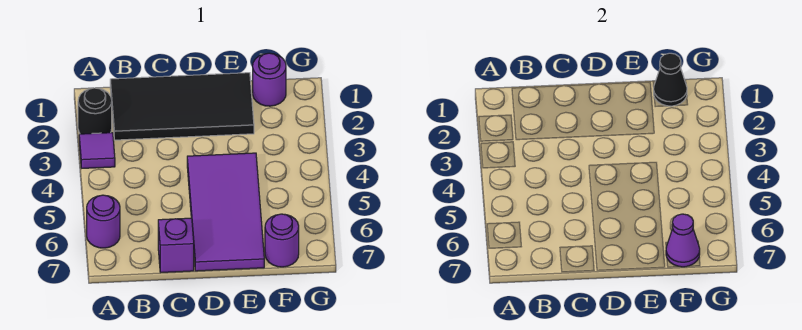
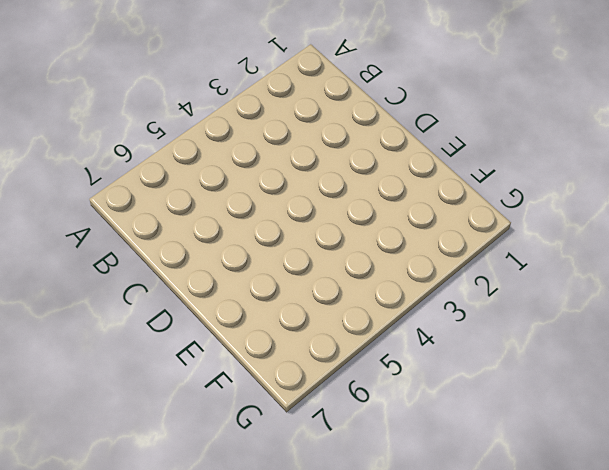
none -> black 1x1 round brick [78,88,112,134]
none -> purple 1x1 tile [79,133,115,168]

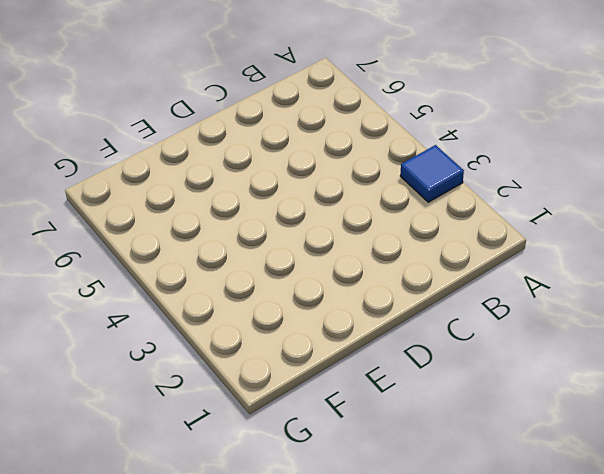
blue 1x1 tile [400,145,464,202] -> purple 1x1 tile [79,133,115,168]
none -> black 1x1 round brick [78,88,112,134]
none -> purple 1x1 round brick [87,195,120,248]

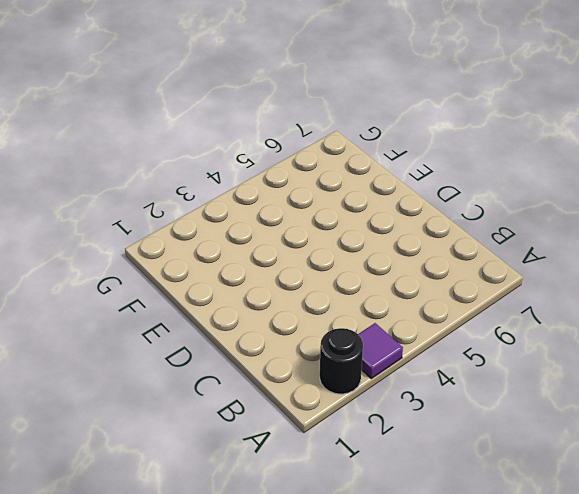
none -> purple 1x1 round brick [87,195,120,248]
none -> black 2x4 tile [110,73,254,140]

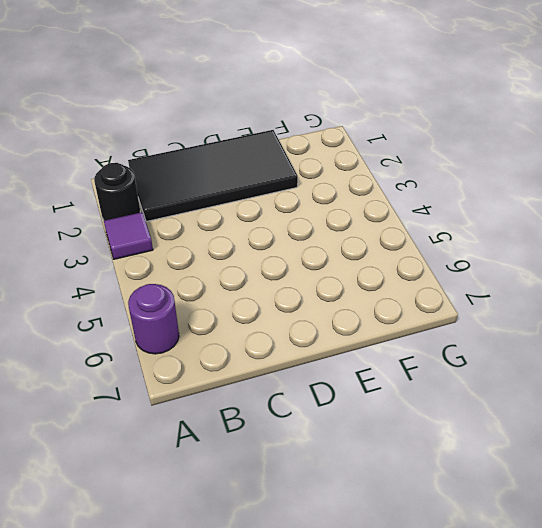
none -> purple 1x1 brick [158,218,194,272]
none -> purple 2x4 tile [187,153,264,271]

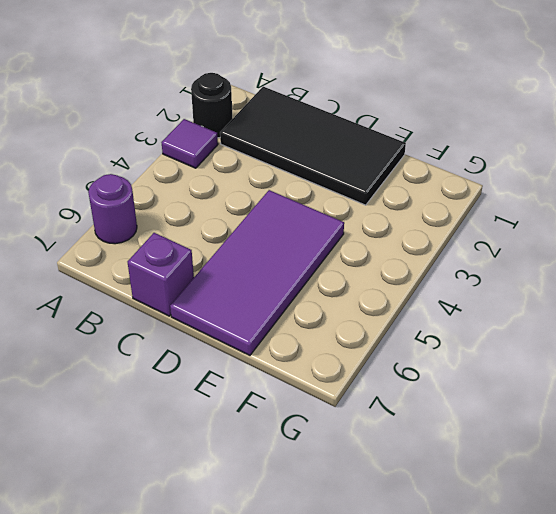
none -> purple 1x1 round brick [253,53,286,106]
none -> purple 1x1 round brick [265,214,299,267]

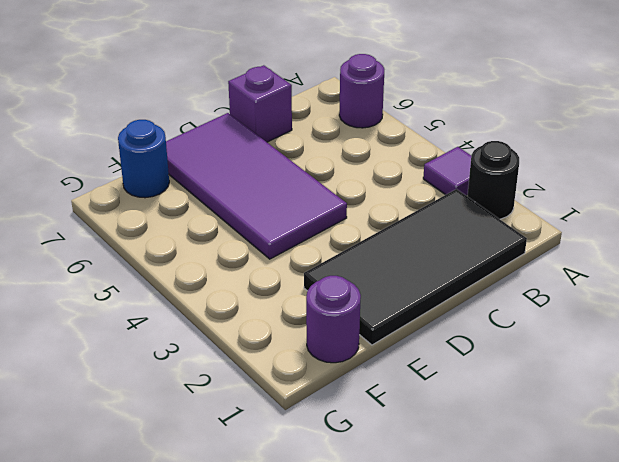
blue 1x1 round brick [118,120,169,198] -> purple 1x1 round brick [265,214,299,267]
none -> black 1x1 cone [654,53,687,106]
none -> purple 1x1 cone [666,214,700,267]

